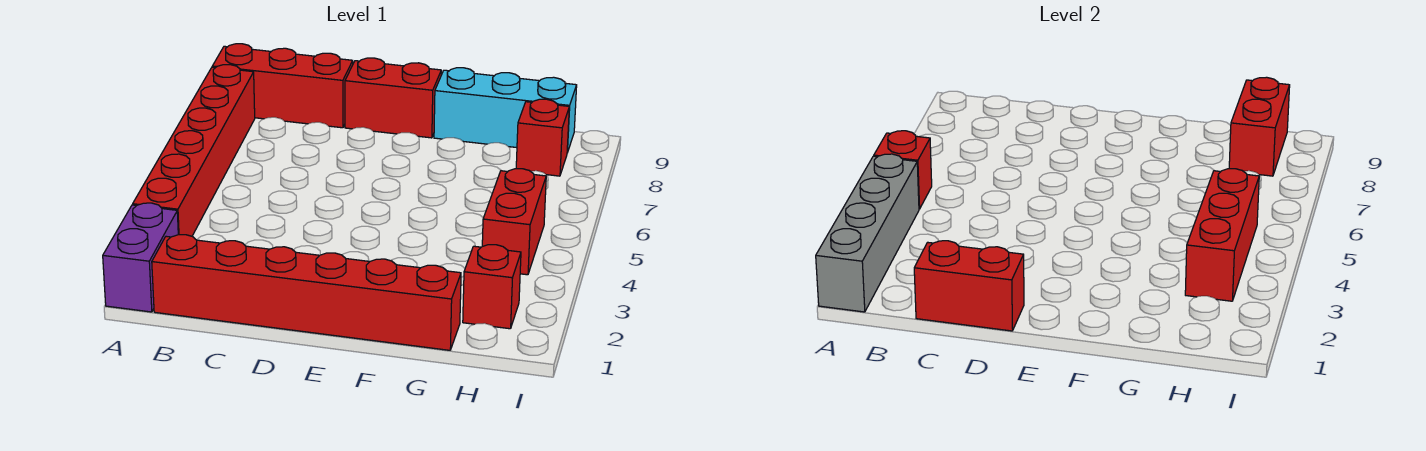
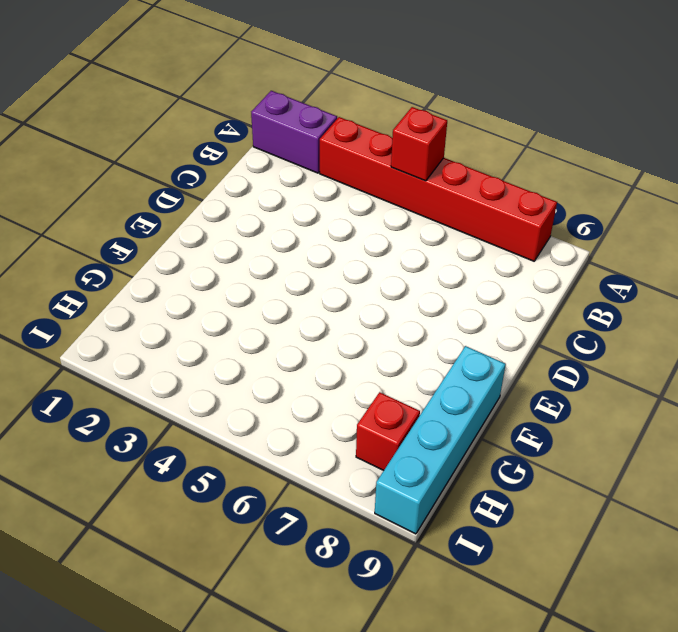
cyan 1x4 brick [375,346,506,534] -> cyan 1x3 brick [434,68,577,153]
none -> red 1x3 brick [212,44,353,128]
none -> red 1x6 brick [152,235,461,350]
none -> red 1x2 brick [345,58,441,138]

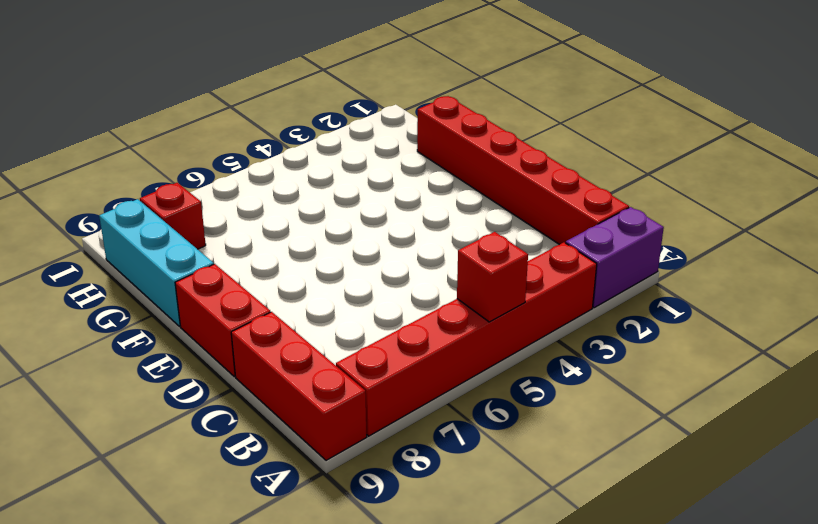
none -> red 1x1 brick [463,245,521,329]
none -> red 1x2 brick [482,169,546,275]
none -> grey 1x4 brick [816,154,919,312]

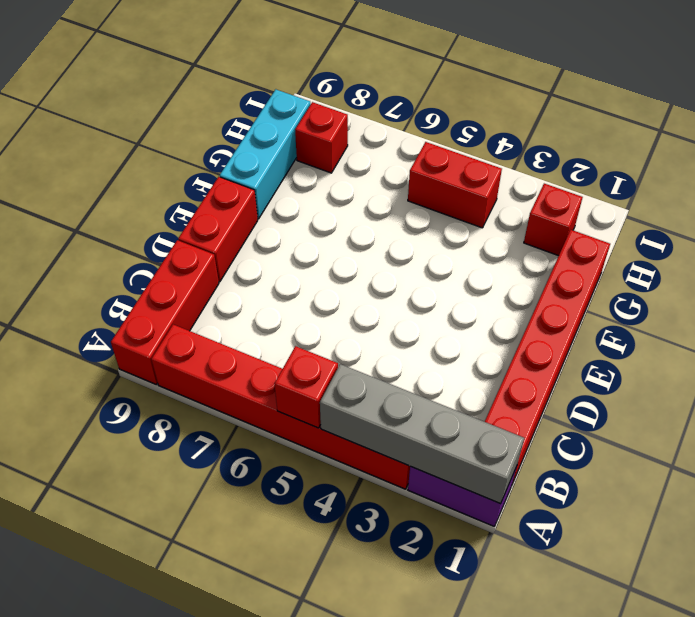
none -> red 1x2 brick [914,241,1024,331]
none -> red 1x3 brick [1185,169,1259,301]
none -> red 1x2 brick [1229,77,1290,176]

